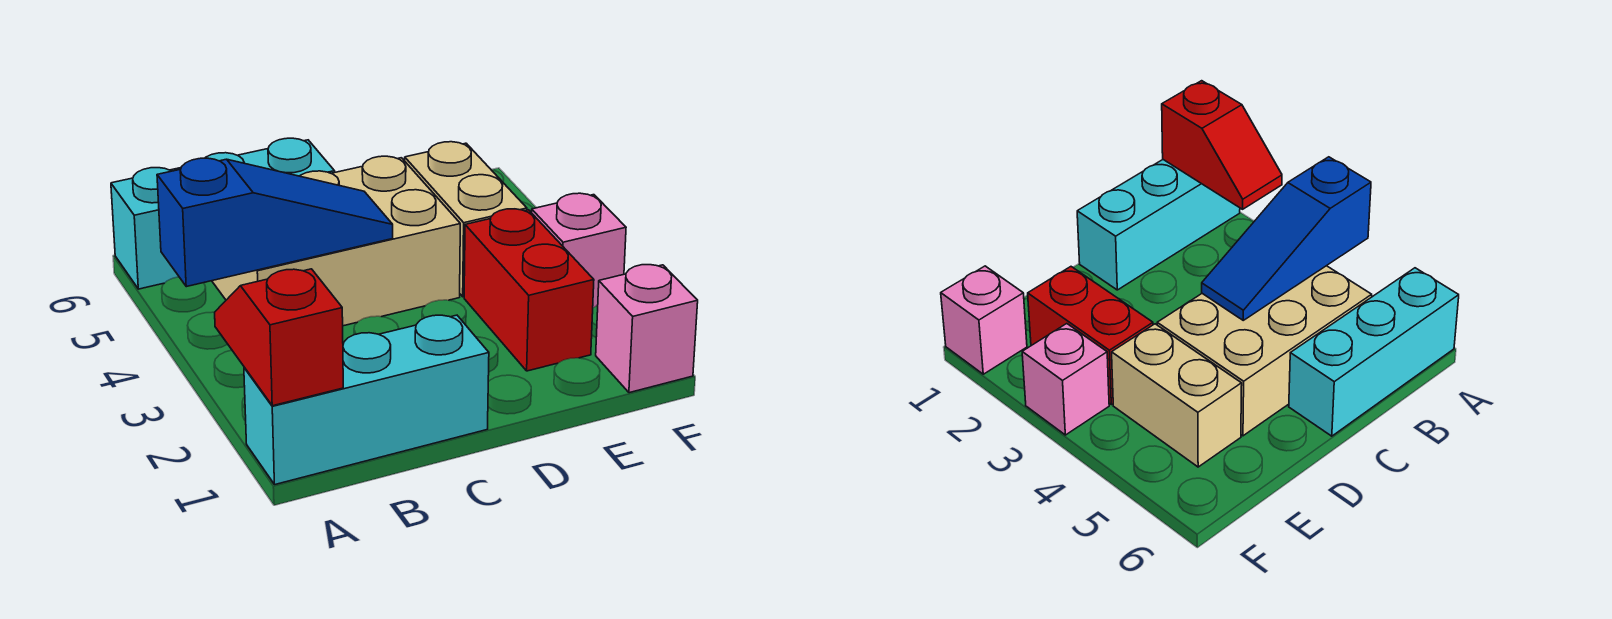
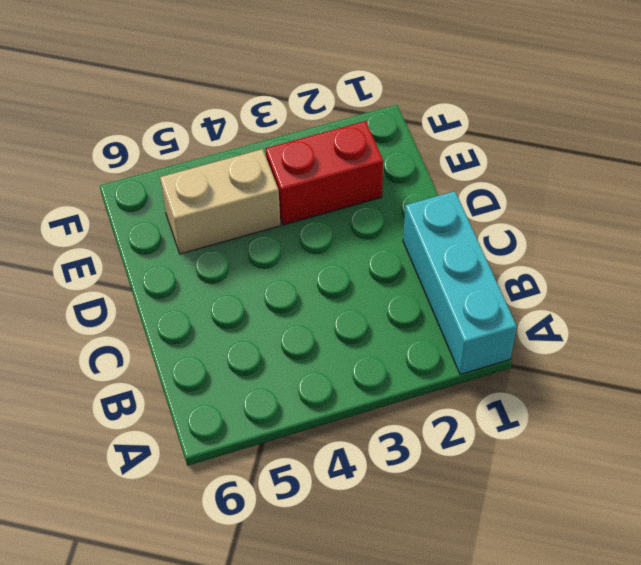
none -> cyan 1x3 brick [111,138,335,289]
none -> tan 2x3 brick [212,156,460,326]

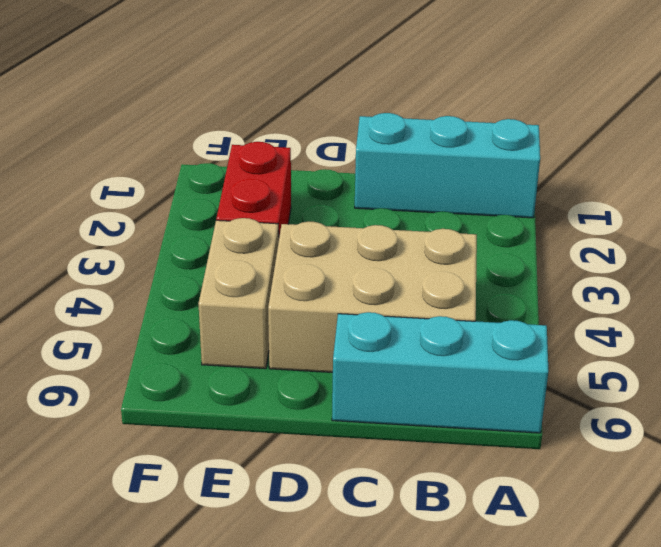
none -> pink 1x1 brick [596,265,698,393]
none -> pink 1x1 brick [532,193,626,308]

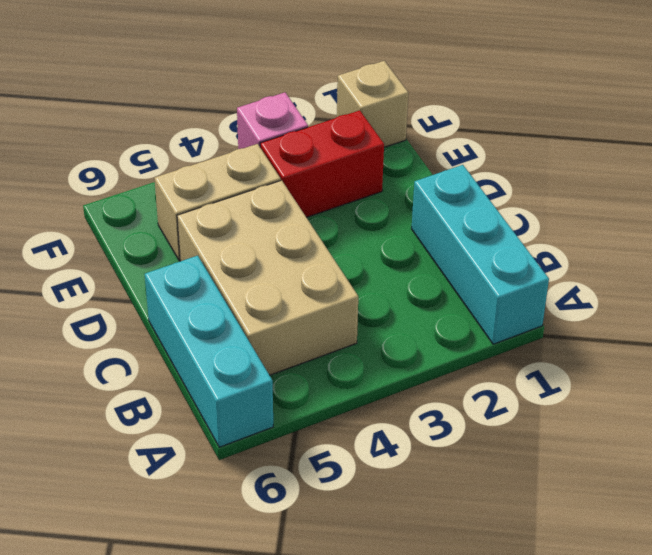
tan 1x1 brick [337,61,408,147] -> pink 1x1 brick [596,265,698,393]
none -> red 1x2 slope [215,269,343,406]
none -> blue 1x3 slope [157,158,393,287]

